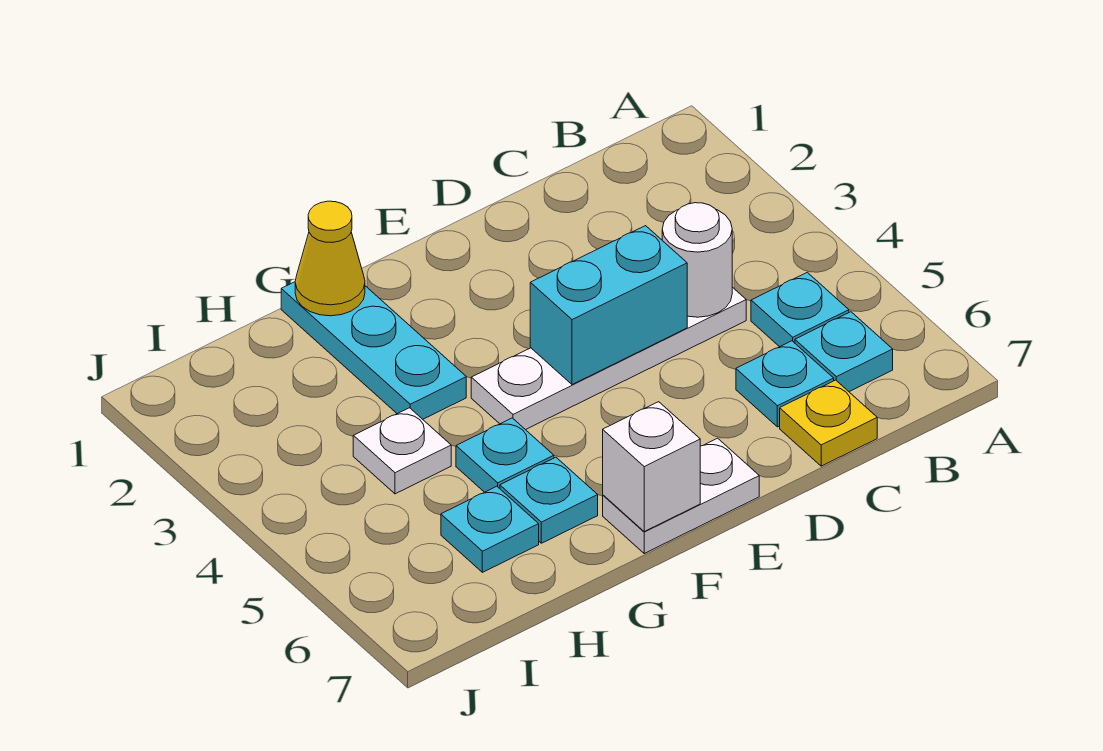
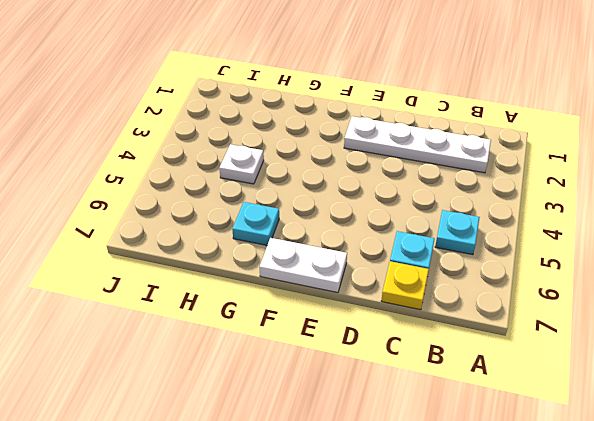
white 1x4 plate [344,116,491,173] -> white 1x4 plate moved to [471,287,746,430]
none -> cyan 1x1 plate [795,312,893,392]
none -> cyan 1x3 plate [281,282,466,419]
none -> cyan 1x1 plate [456,418,554,492]

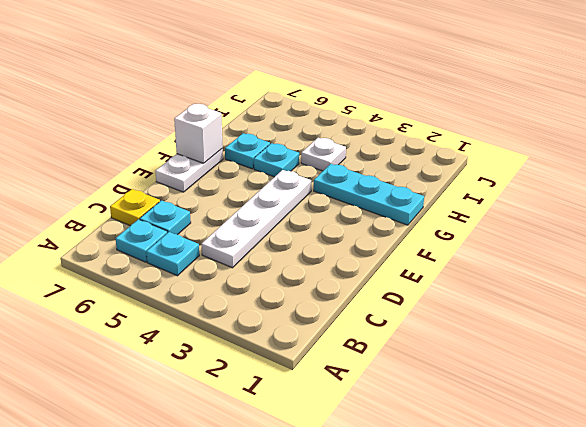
none -> cyan 1x1 plate [441,486,539,572]
none -> white 1x1 round brick [662,203,732,317]
none -> cyan 1x2 brick [530,226,687,385]

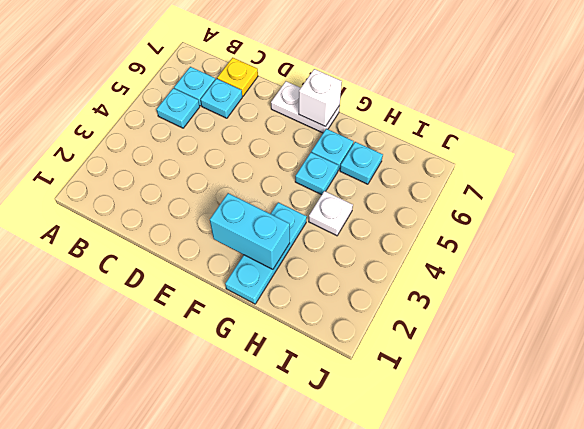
cyan 1x2 brick [210,193,290,269] -> cyan 1x2 brick moved to [530,226,687,385]
none -> white 1x4 plate [471,287,746,430]
none -> white 1x1 round brick [662,203,732,317]
none -> yellow 1x1 cone [295,201,365,316]

